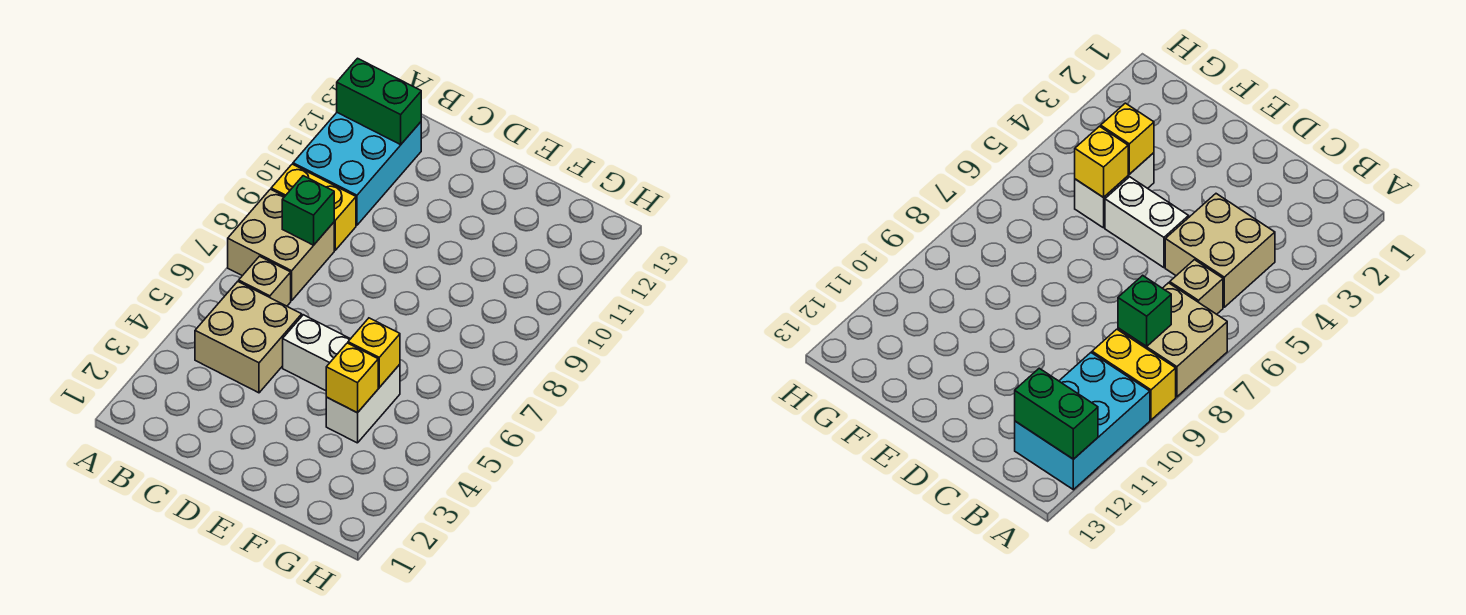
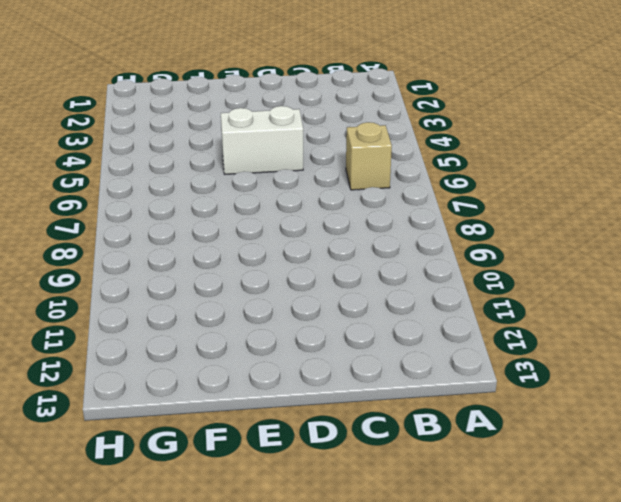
none -> tan 2x2 brick [228,189,334,301]
none -> yellow 1x2 brick [271,164,356,250]

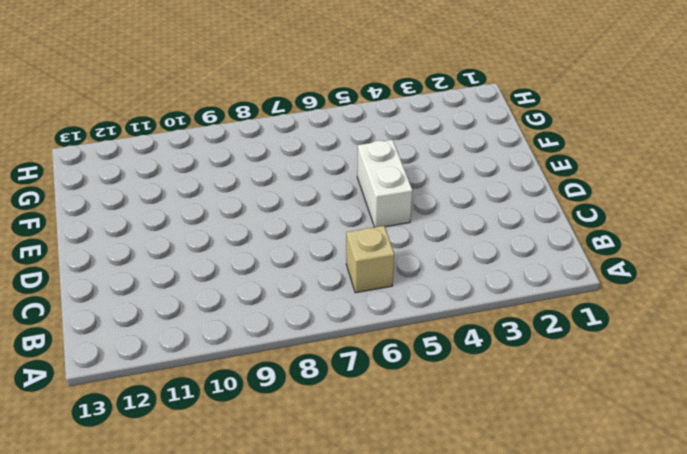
none -> tan 2x2 brick [228,189,334,301]
none -> yellow 1x2 brick [271,164,356,250]

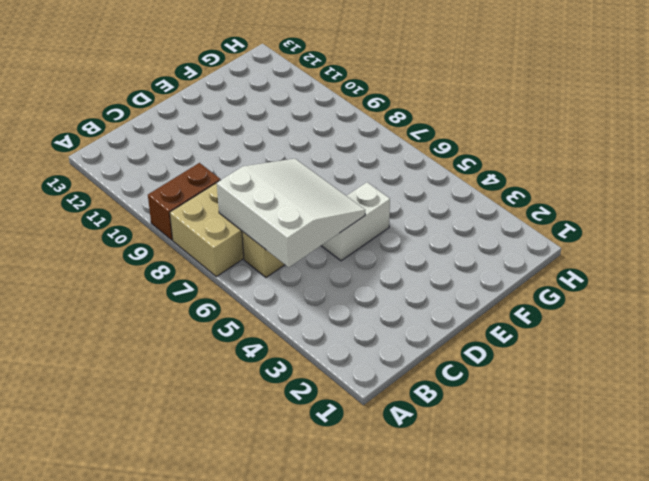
brown 1x2 brick [148,163,220,240] -> yellow 1x2 brick [271,164,356,250]
white 3x3 slope [217,159,365,267] -> none
none -> cyan 2x3 brick [293,113,421,225]
none -> tan 2x2 brick [195,282,302,393]

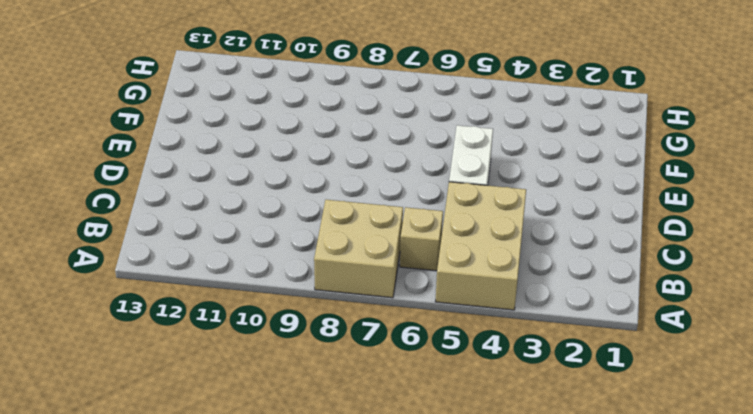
tan 2x3 brick [435,182,526,310] -> tan 2x2 brick [195,282,302,393]
none -> yellow 1x2 brick [271,164,356,250]
none -> cyan 2x3 brick [293,113,421,225]

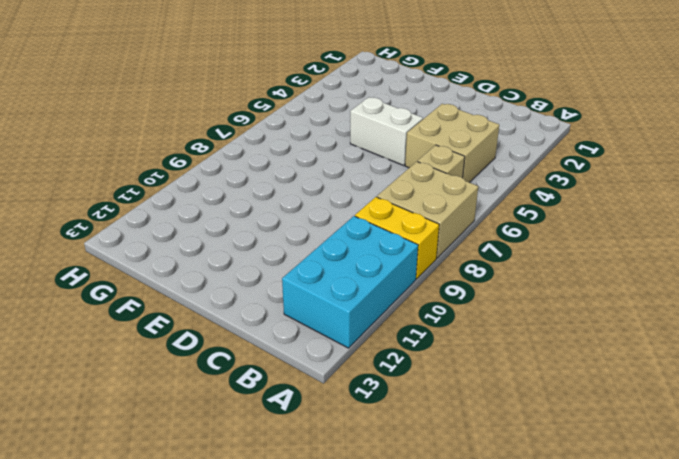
none -> white 1x2 brick [326,364,400,443]
none -> green 1x2 brick [337,58,421,145]

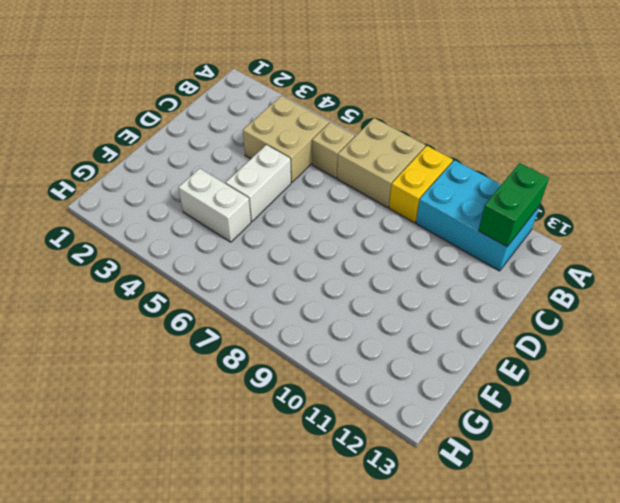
none -> green 1x1 brick [282,176,334,245]
none -> yellow 1x1 brick [326,343,378,413]

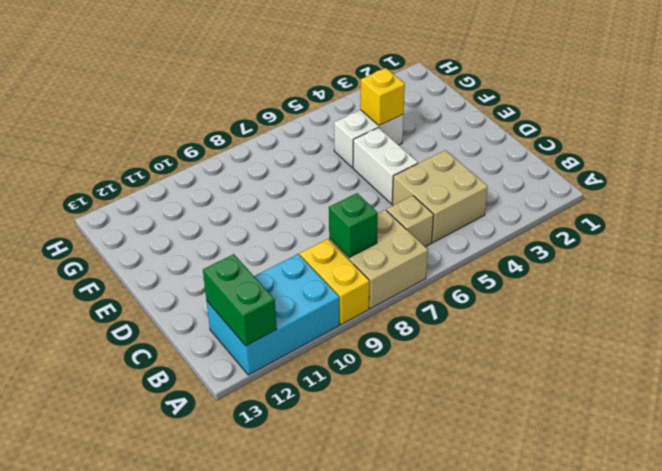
none -> yellow 1x1 brick [348,318,400,387]

